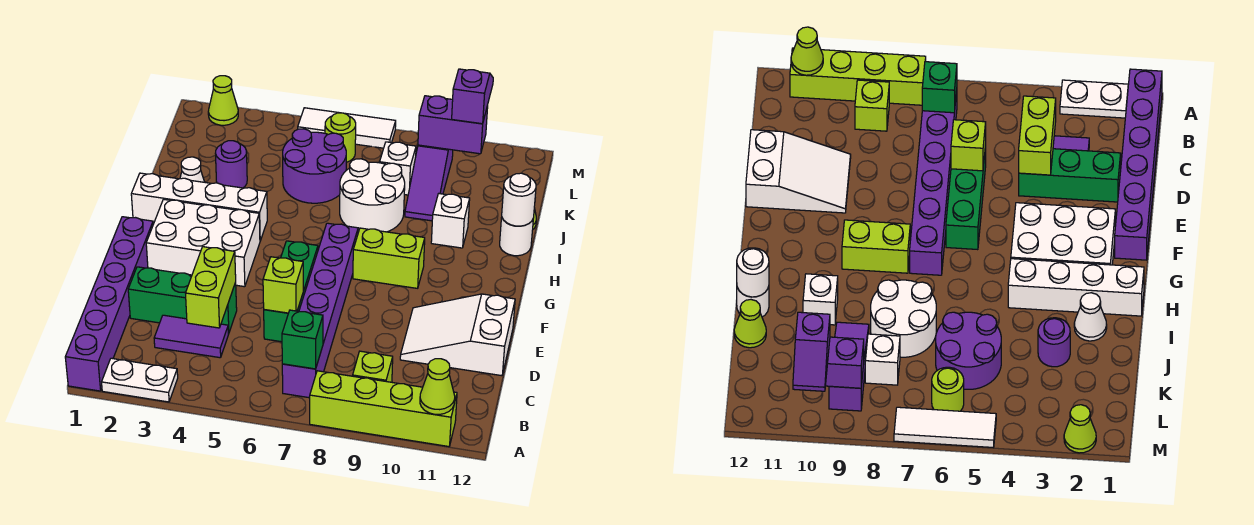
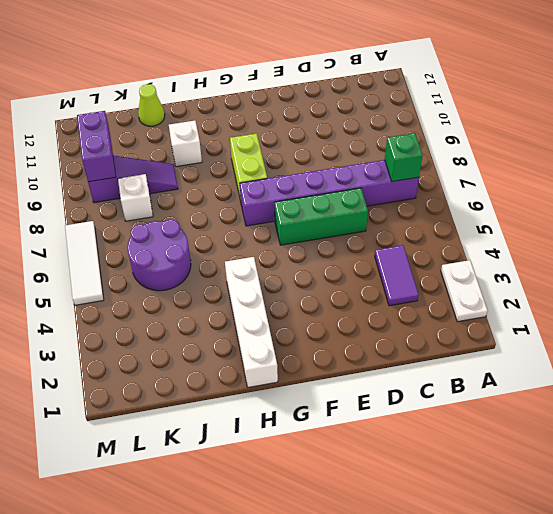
none -> purple 1x6 brick [65,217,153,391]
none -> lime 1x4 brick [310,371,457,447]
none -> lime 1x1 brick [353,351,393,382]
none -> green 1x3 brick [128,267,237,334]

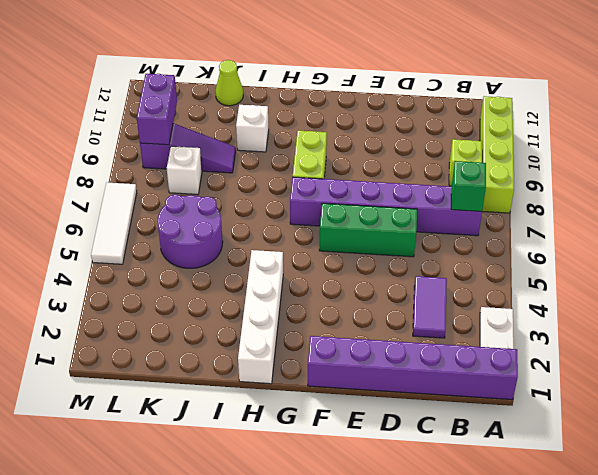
none -> green 1x3 brick [128,267,237,334]
none -> white 2x3 slope [400,294,515,376]
none -> white 2x3 brick [146,199,260,287]
none -> white 1x1 cone [180,157,204,182]

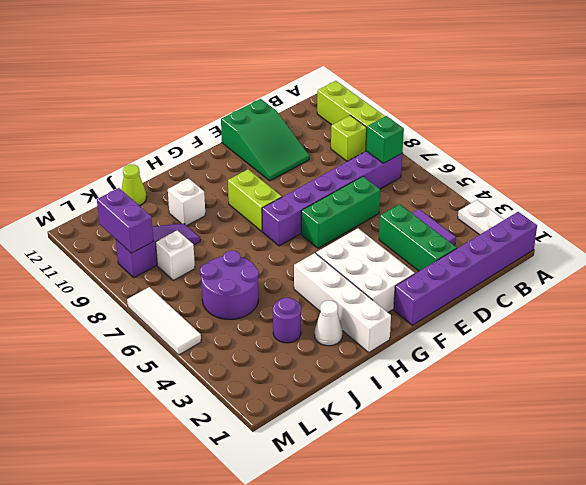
green 2x3 slope [221,99,309,181] -> white 2x3 slope [400,294,515,376]
none -> white 2x2 round brick [340,159,405,232]
none -> white 1x1 round brick [500,217,533,256]
none -> lime 1x1 round brick [325,113,356,162]
none -> lime 1x1 cone [208,76,238,125]

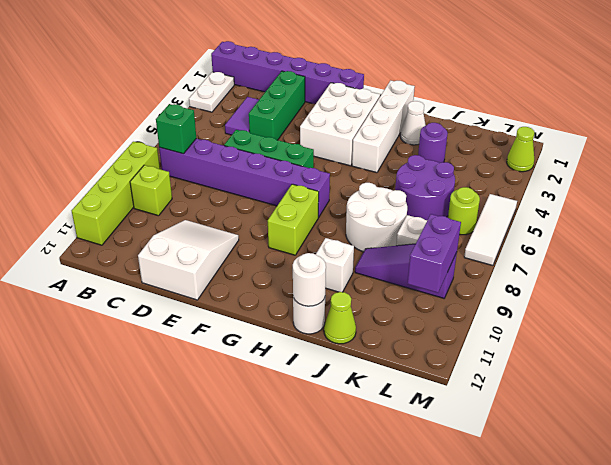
none -> lime 1x1 cone [420,359,455,415]
none -> lime 1x2 brick [186,247,236,328]
none -> lime 1x1 brick [263,257,303,313]
none -> purple 1x2 slope [452,69,493,124]

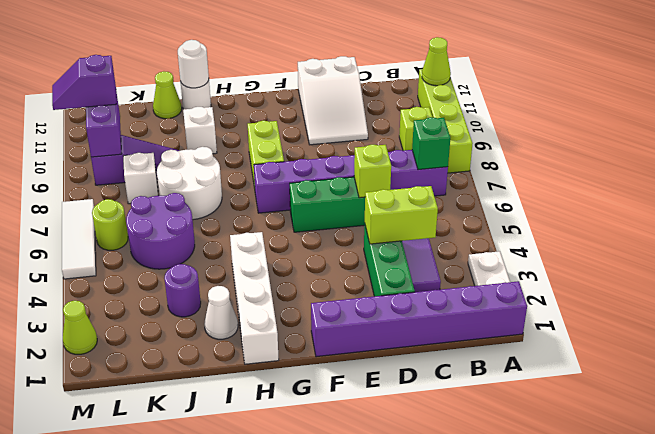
none -> white 2x3 brick [146,199,260,287]

